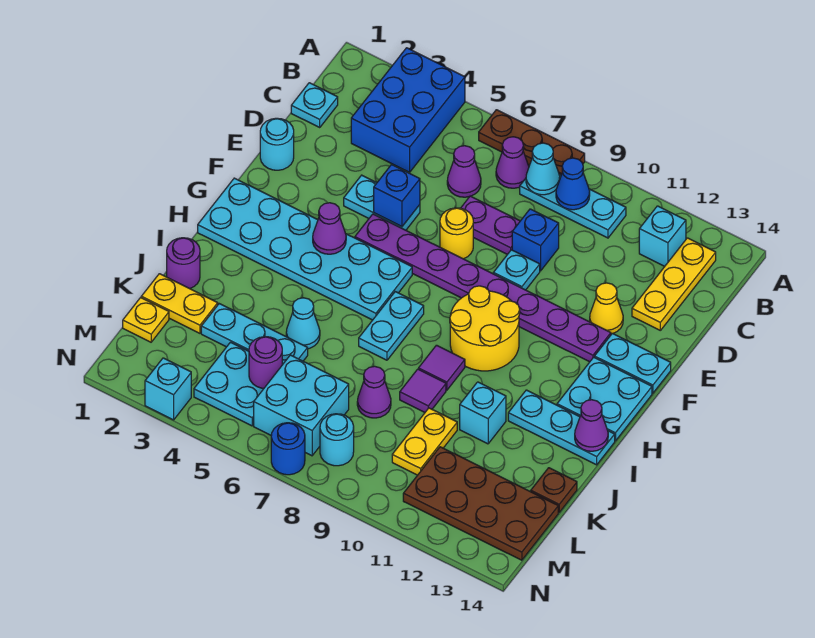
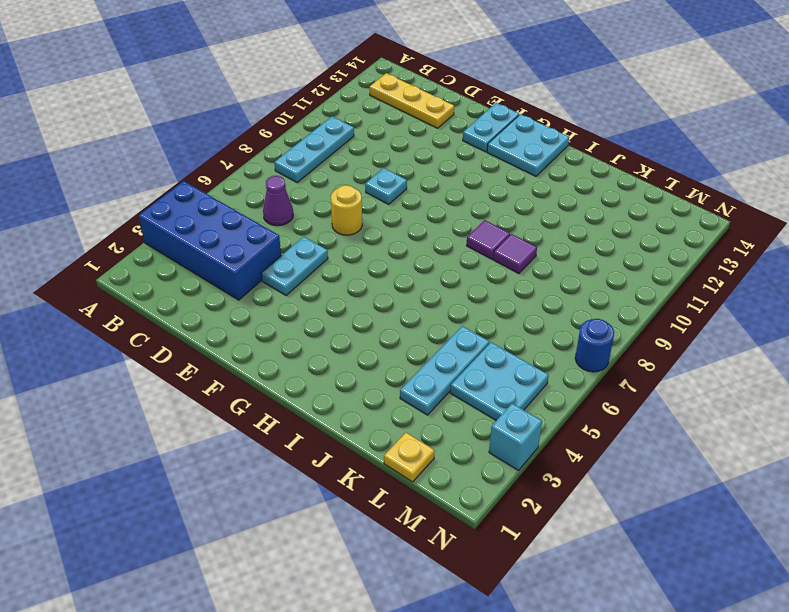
blue 2x4 brick [139,181,281,300] -> blue 2x3 brick [351,48,465,172]
none -> brown 1x3 plate [479,110,585,175]
none -> purple 1x1 cone [496,137,529,188]
none -> cyan 1x1 brick [639,206,686,266]
none -> cyan 1x1 plate [291,83,338,127]

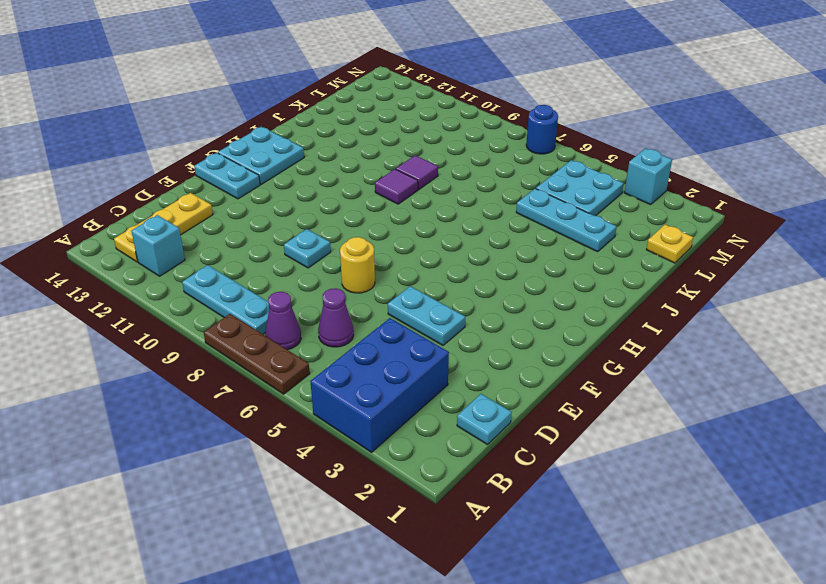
none -> purple 1x2 plate [461,196,520,254]
none -> blue 1x1 brick [512,209,559,271]
none -> cyan 1x1 round brick [260,118,294,170]
none -> yellow 1x1 cone [590,283,623,334]

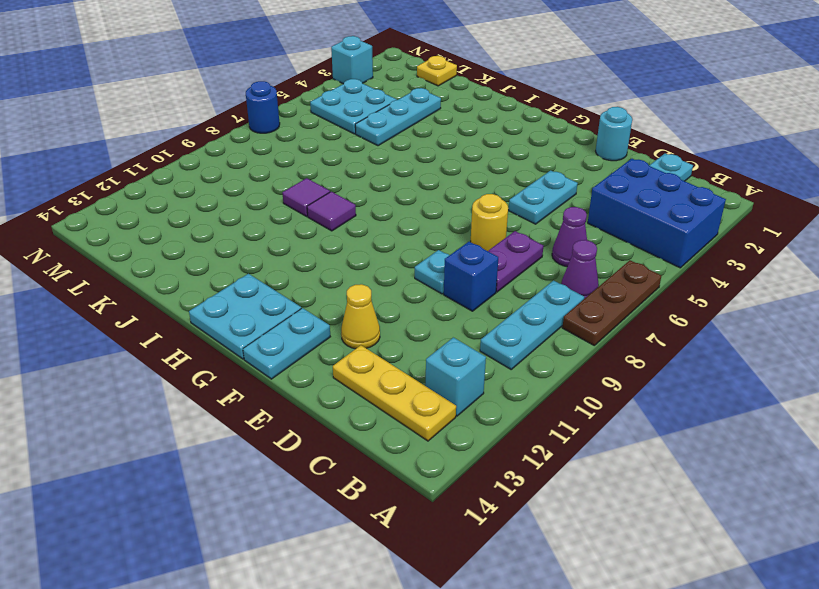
none -> purple 1x8 plate [355,214,611,362]
none -> cyan 2x6 plate [198,178,412,320]
none -> yellow 2x2 round brick [450,286,520,371]
none -> cyan 1x2 plate [359,292,424,360]

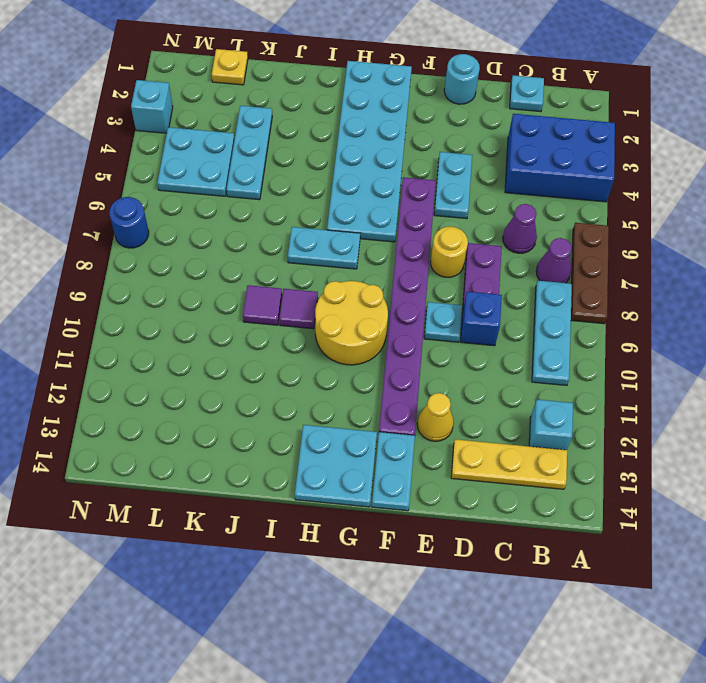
none -> cyan 1x3 plate [508,390,615,465]
none -> purple 1x1 round brick [167,238,200,289]
none -> cyan 1x1 cone [286,298,320,349]
none -> cyan 1x1 brick [460,382,506,444]

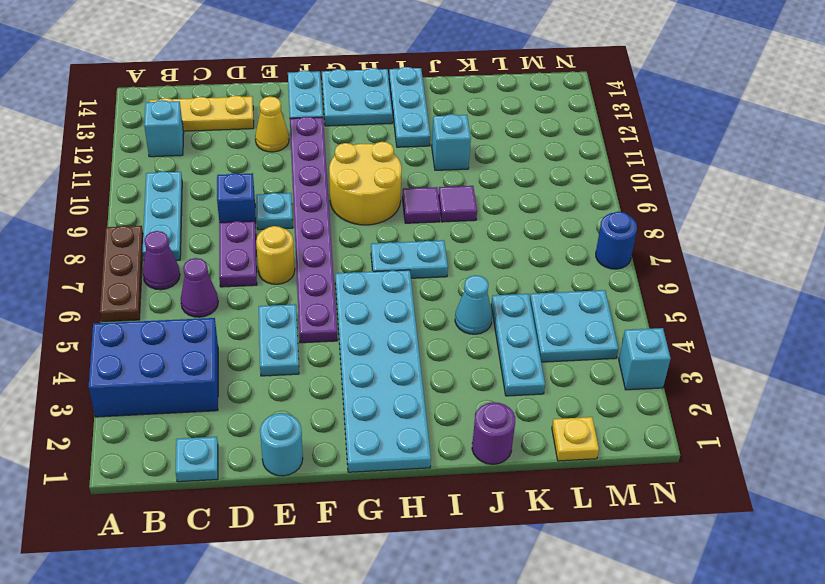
none -> yellow 1x2 plate [141,274,218,333]
none -> purple 1x1 cone [357,366,391,418]
none -> yellow 1x2 plate [392,408,457,475]
none -> brown 1x1 plate [531,468,577,512]

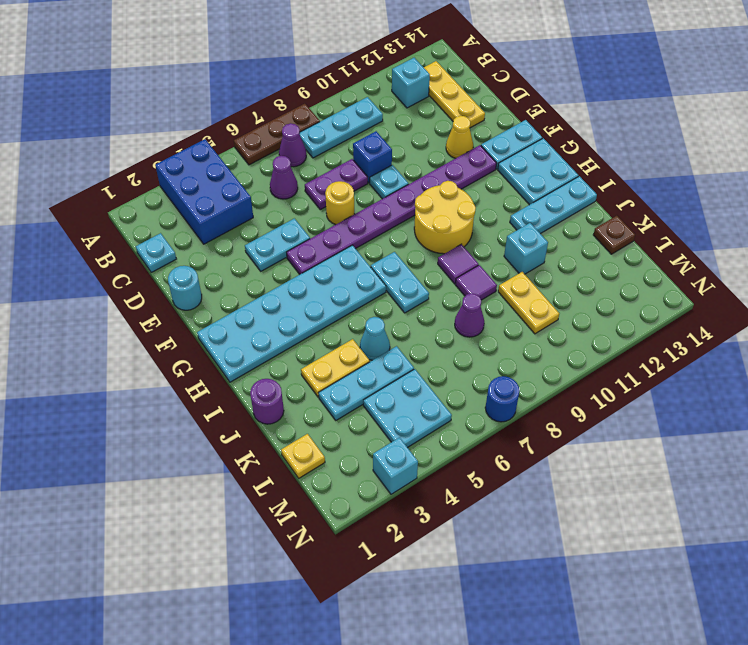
yellow 1x2 plate [301,339,370,397] -> yellow 1x2 plate moved to [141,274,218,333]
none -> cyan 2x2 brick [254,355,349,456]
none -> brown 2x4 plate [403,447,558,560]
none -> cyan 1x1 round brick [320,414,354,466]
none -> cyan 1x1 cone [526,143,560,195]

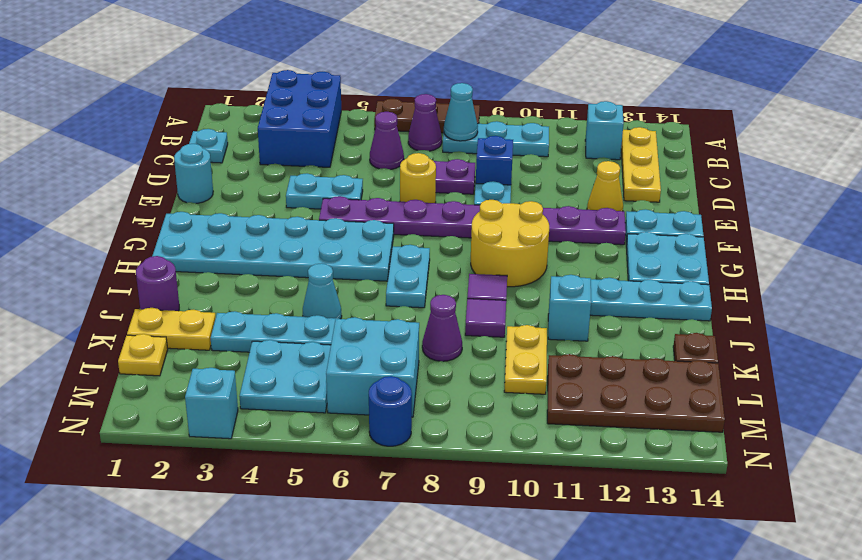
none -> cyan 1x1 round brick [320,414,354,466]
none -> blue 1x1 cone [556,158,590,210]
none -> blue 1x1 brick [374,165,420,227]
none -> purple 1x1 cone [313,203,346,254]

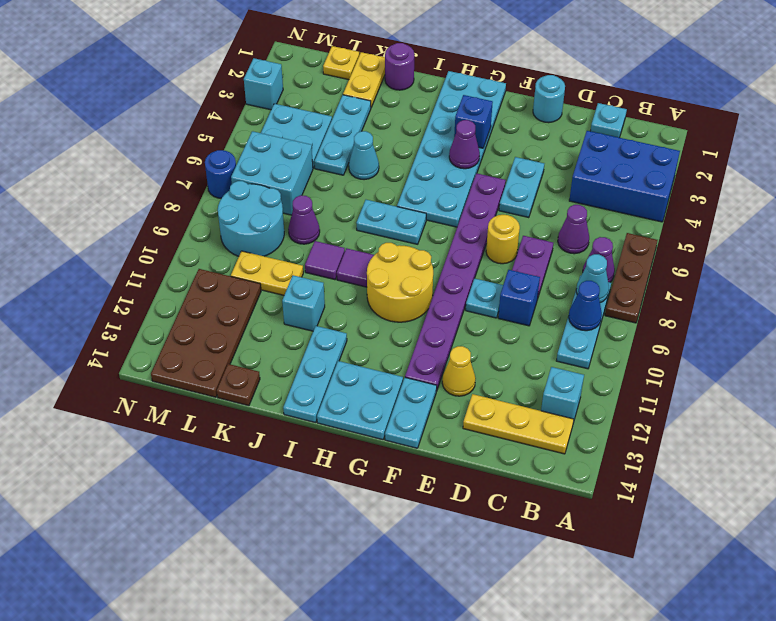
blue 1x1 brick [454,95,493,148] -> blue 1x1 brick moved to [374,165,420,227]
cyan 2x2 round brick [218,181,284,256] -> cyan 1x1 round brick [320,414,354,466]
none -> purple 1x1 cone [575,400,608,451]
none -> purple 1x1 round brick [249,337,282,388]

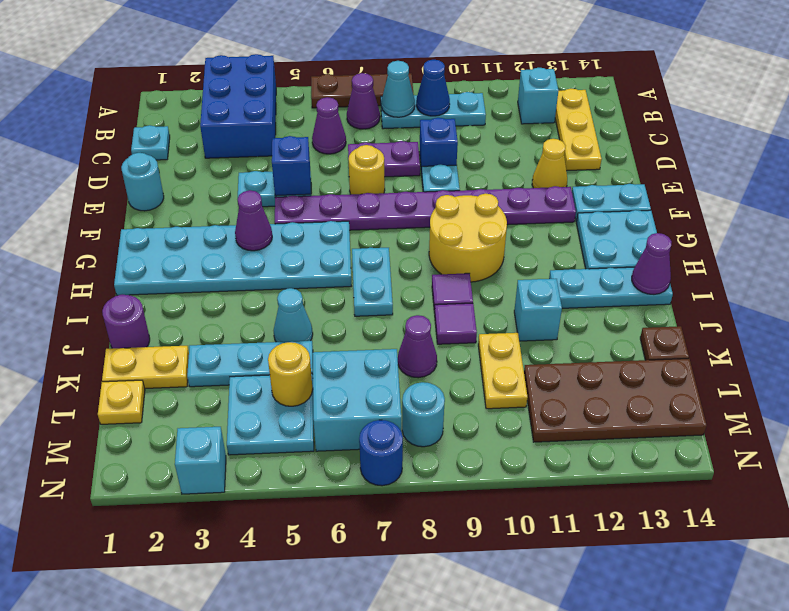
yellow 1x1 round brick [268,342,313,406] -> purple 1x1 round brick [249,337,282,388]

